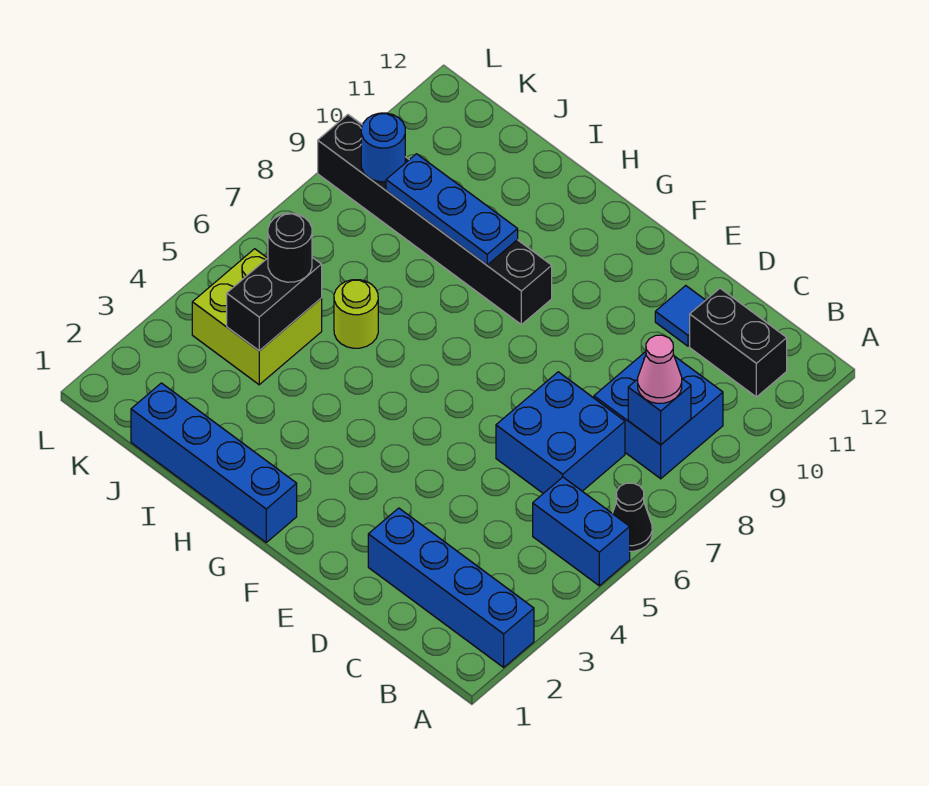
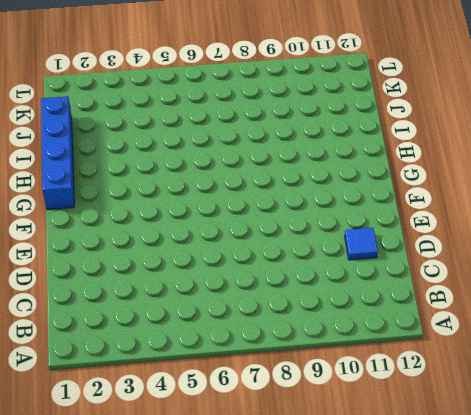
none -> blue 1x4 brick [368,508,534,667]
none -> blue 1x2 brick [533,477,630,586]
none -> black 1x1 cone [612,483,652,551]

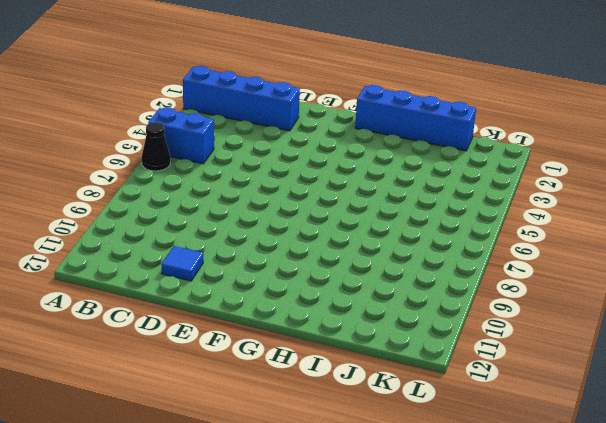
none -> blue 2x2 brick [594,352,723,479]
none -> black 1x2 brick [690,288,787,397]
none -> blue 2x2 brick [496,372,625,493]

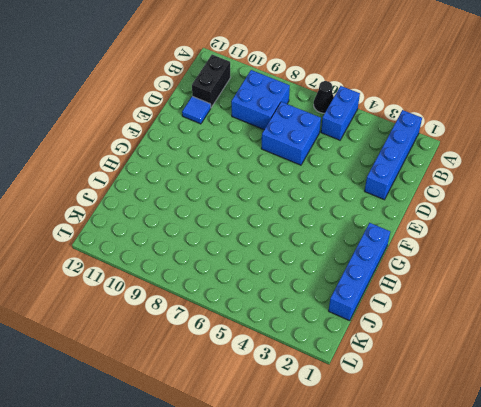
none -> black 1x6 brick [318,115,552,325]
none -> lime 1x1 round brick [334,280,378,348]
none -> lime 2x2 brick [192,249,322,385]

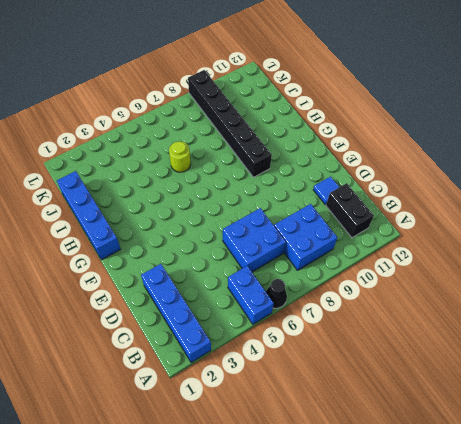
none -> lime 2x2 brick [192,249,322,385]
none -> blue 1x1 brick [628,379,691,445]
none -> blue 1x3 plate [386,154,518,265]

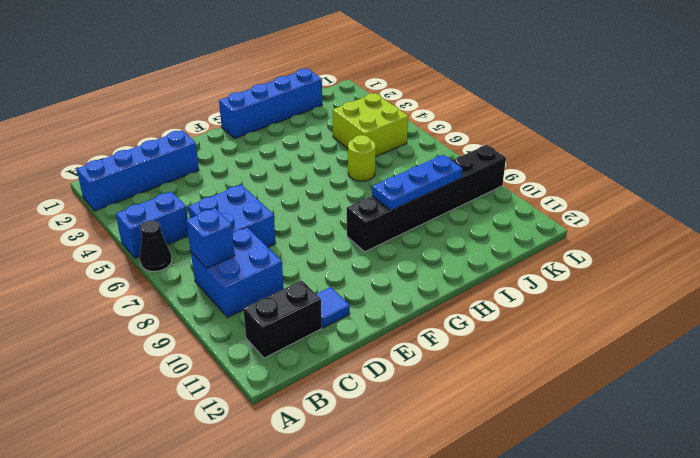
none -> black 1x2 brick [227,257,322,351]
none -> blue 1x1 round brick [361,113,405,182]
none -> pink 1x1 cone [638,335,682,403]

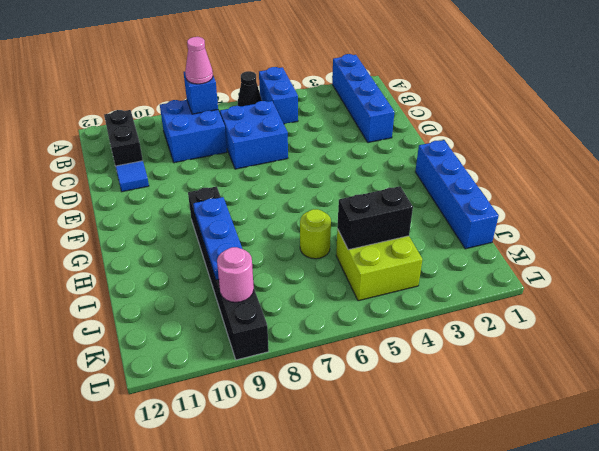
pink 1x1 round brick [217,247,254,302] -> blue 1x1 round brick [361,113,405,182]
none -> black 1x1 round brick [268,213,312,282]

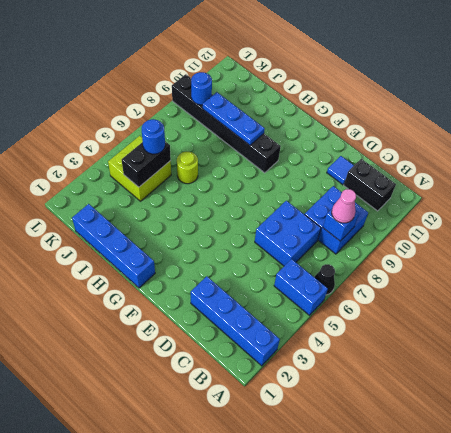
blue 1x1 round brick [142,119,165,154] -> black 1x1 round brick [268,213,312,282]

